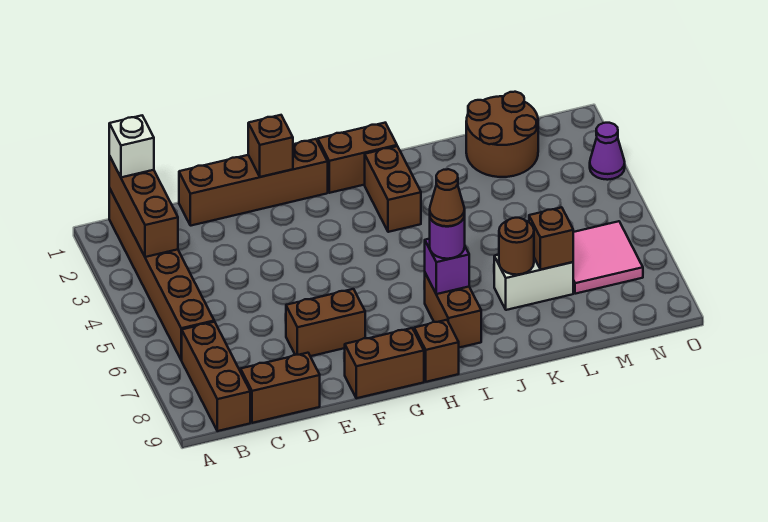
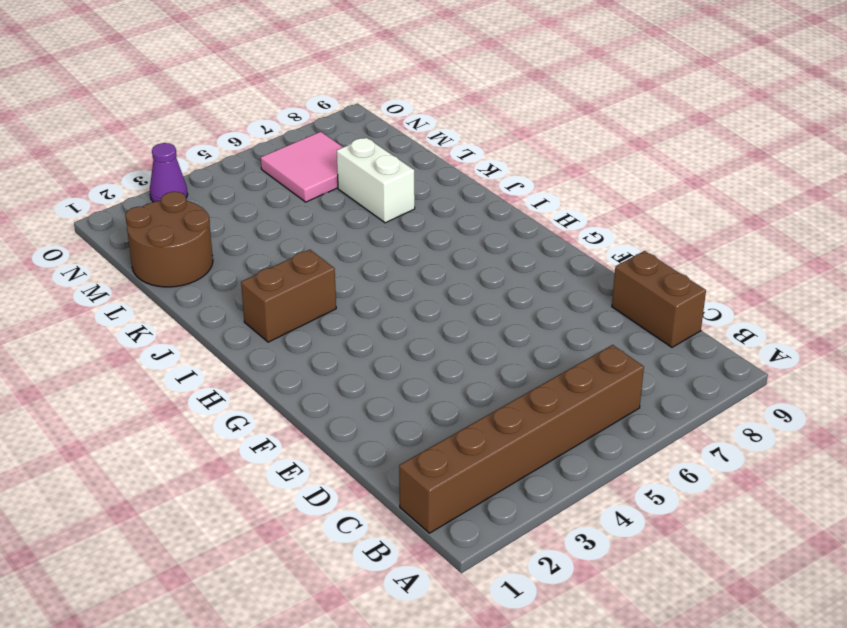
none -> brown 1x3 brick [182,322,250,431]
none -> brown 1x4 brick [179,139,328,226]
none -> brown 1x2 brick [286,289,365,356]

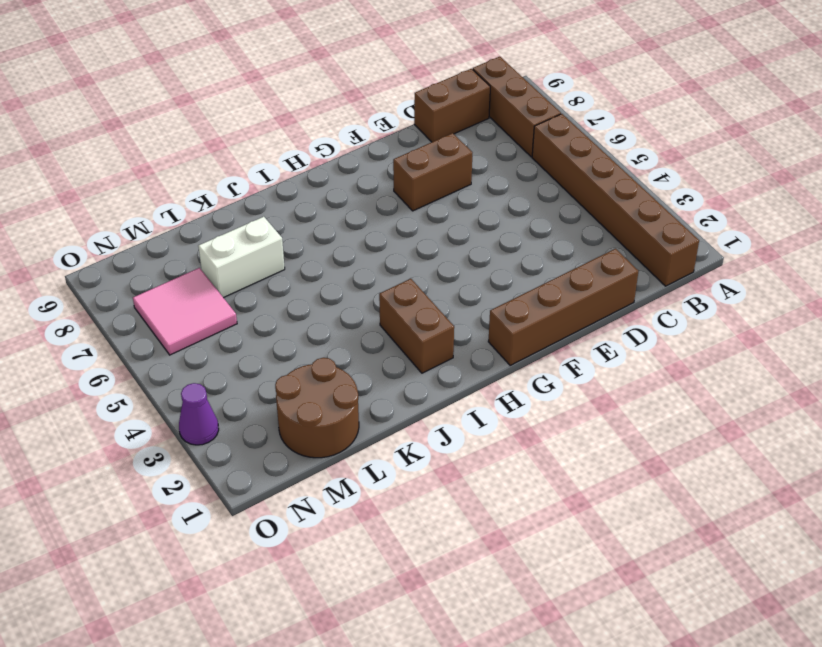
none -> brown 1x2 brick [345,328,424,398]
none -> brown 1x2 brick [318,123,397,193]
none -> brown 1x1 brick [414,320,459,382]

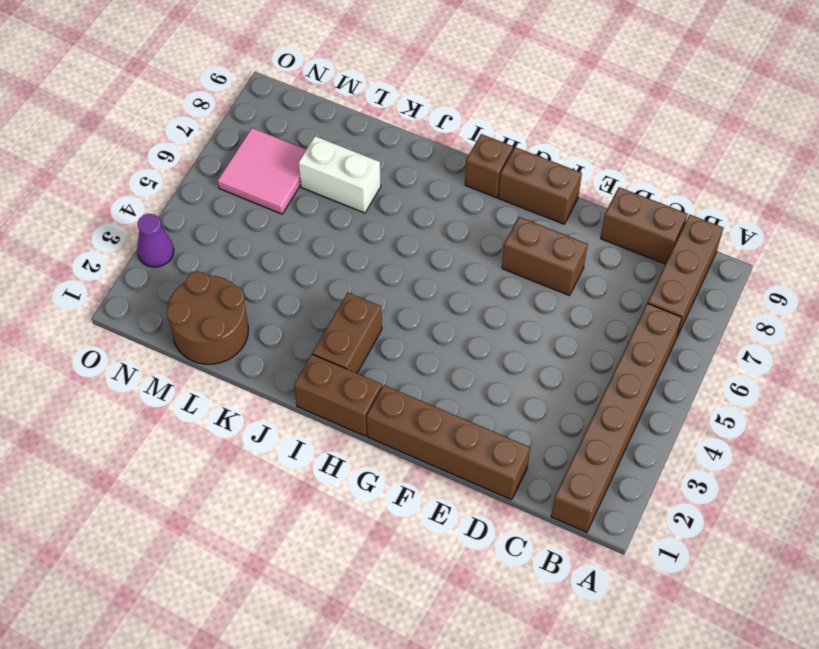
none -> brown 1x2 brick [425,273,481,348]
none -> brown 1x3 brick [109,156,178,257]
none -> brown 1x1 brick [248,115,293,177]

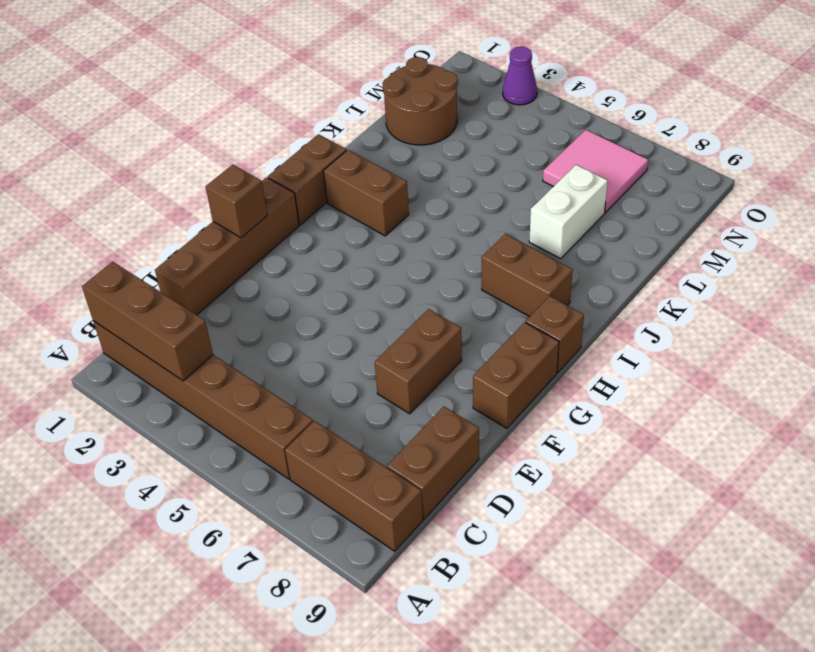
none -> purple 1x1 brick [425,239,469,294]
none -> brown 1x1 round brick [499,218,534,275]
none -> brown 1x1 brick [529,207,573,269]

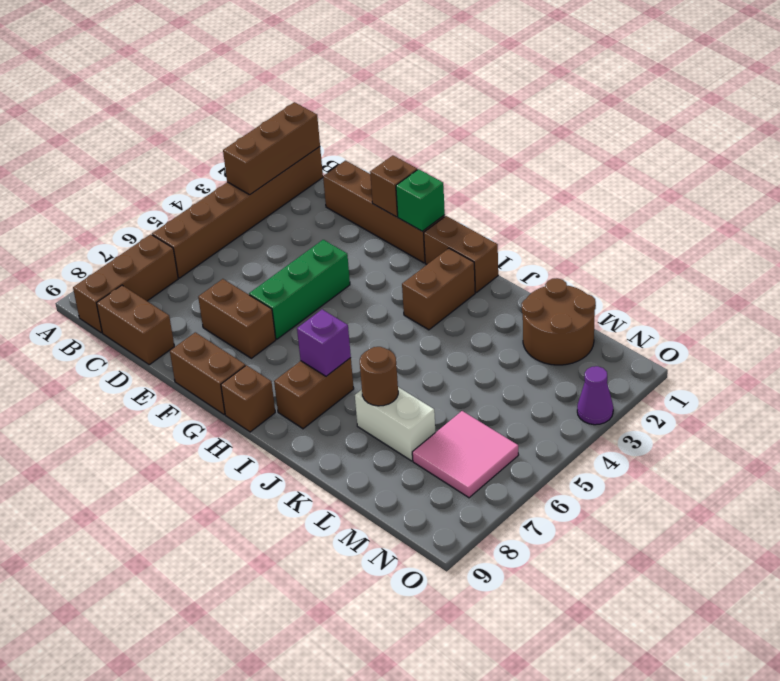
green 1x3 brick [249,240,350,339] -> none
green 1x1 brick [396,169,445,231] -> none
none -> brown 1x1 brick [529,207,573,269]
none -> white 1x1 brick [109,116,154,177]
none -> purple 1x1 round brick [430,215,465,259]

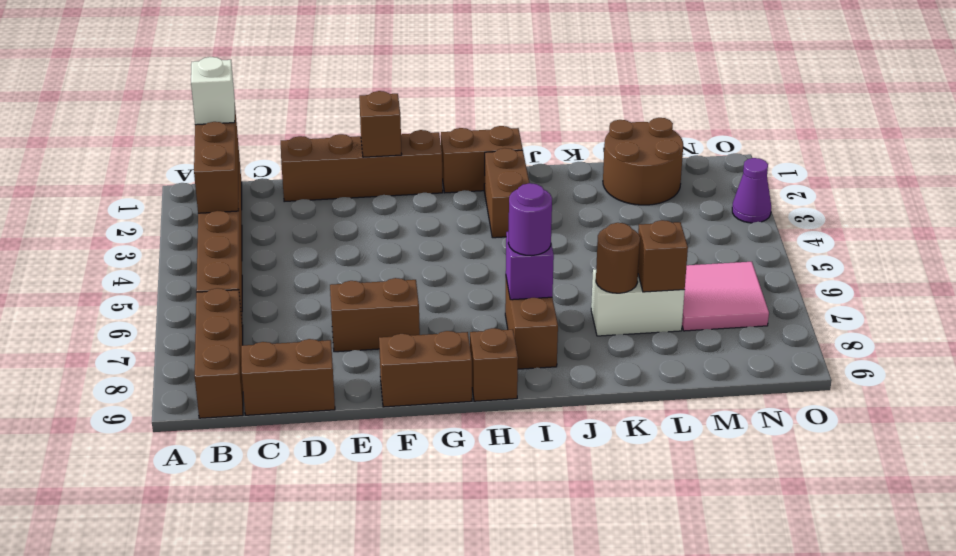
none -> brown 1x1 cone [430,169,465,226]

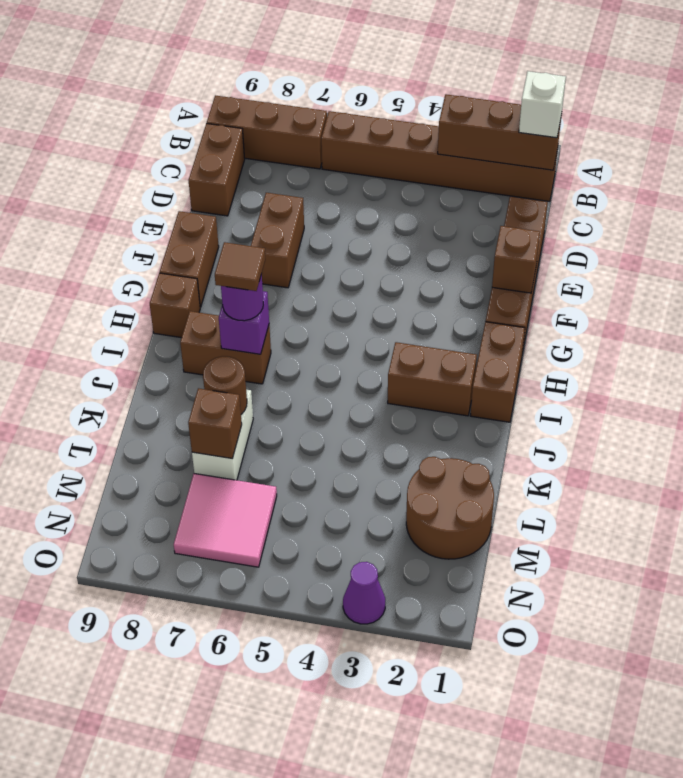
brown 1x1 tile [215,242,265,291] -> brown 1x1 cone [430,169,465,226]

